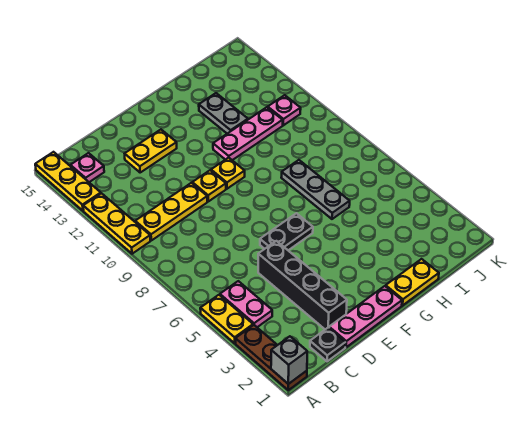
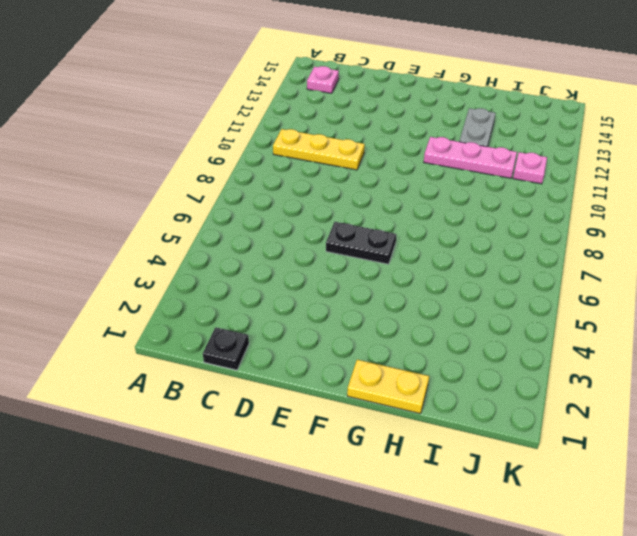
none -> brown 1x3 plate [235,325,307,390]
none -> yellow 1x2 plate [200,295,253,343]
none -> yellow 1x3 plate [83,193,150,254]

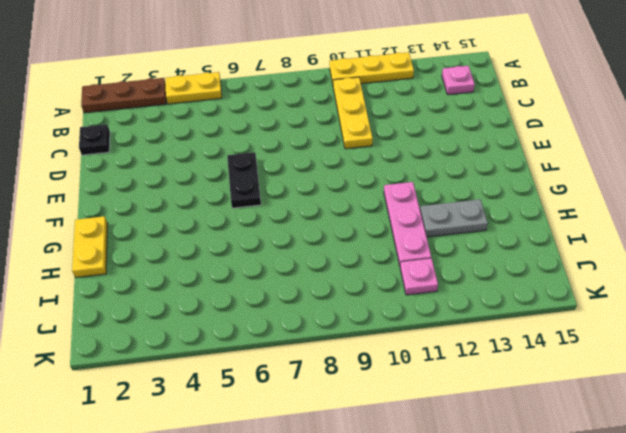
none -> yellow 1x3 plate [35,152,101,211]
none -> pink 1x2 plate [220,281,272,327]
none -> pink 1x3 plate [329,286,402,347]

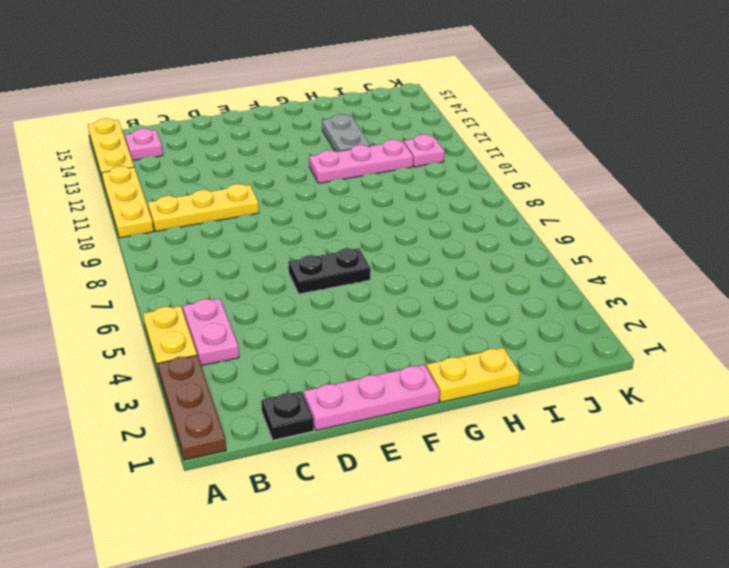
none -> black 1x4 brick [258,241,347,329]
none -> yellow 1x2 plate [125,130,177,172]
none -> yellow 1x1 plate [192,170,226,201]

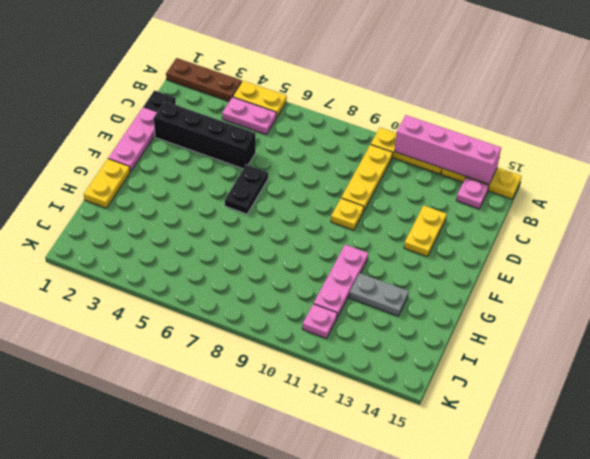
pink 1x4 brick [394,115,501,184] -> none
none -> yellow 1x1 plate [211,158,245,189]
none -> grey 1x3 plate [281,160,350,219]
none -> grey 1x1 brick [271,336,307,384]

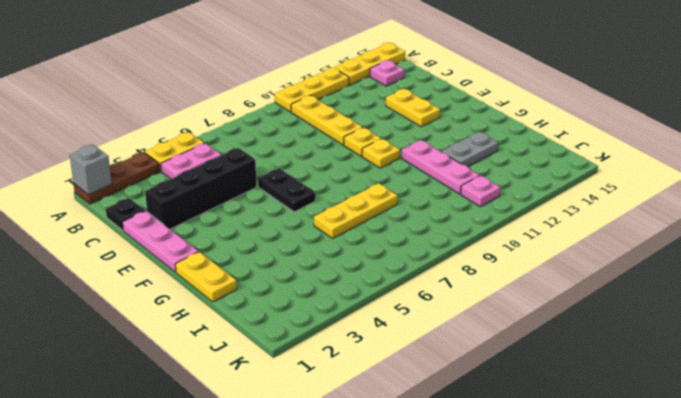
yellow 1x3 plate [314,183,397,238] -> grey 1x3 plate [281,160,350,219]

